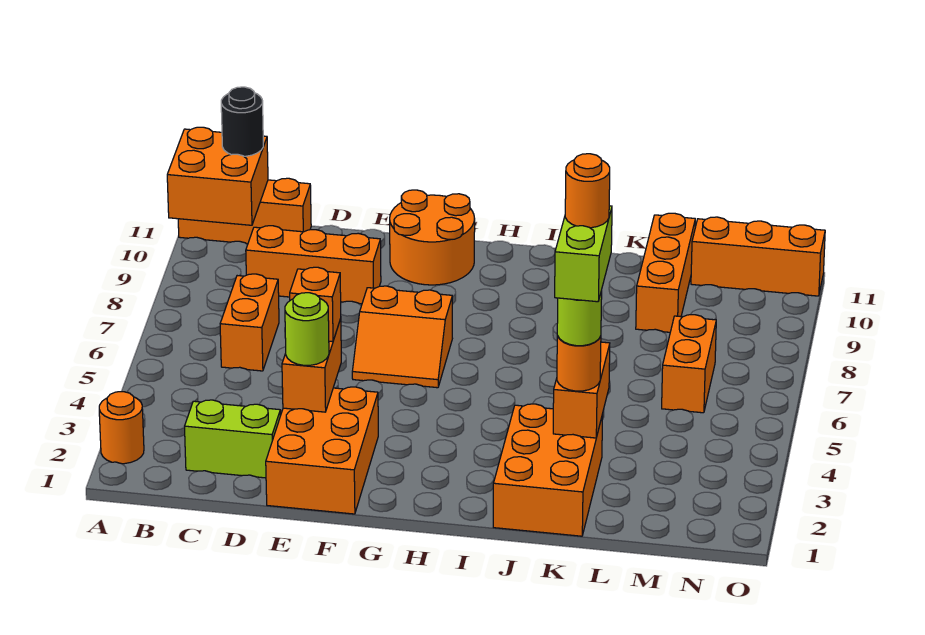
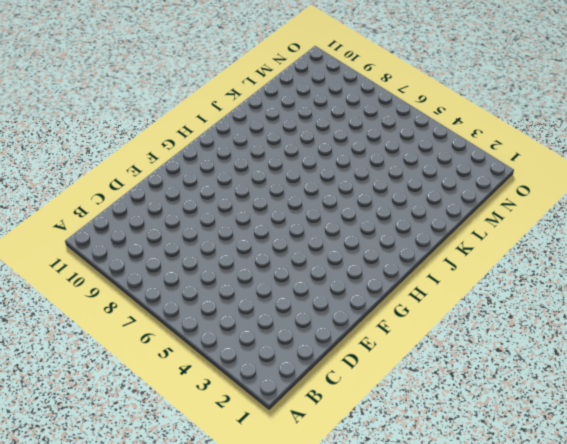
none -> orange 1x1 round brick [99,392,144,464]
none -> orange 1x3 brick [178,178,311,244]
none -> lime 1x2 brick [185,400,281,478]

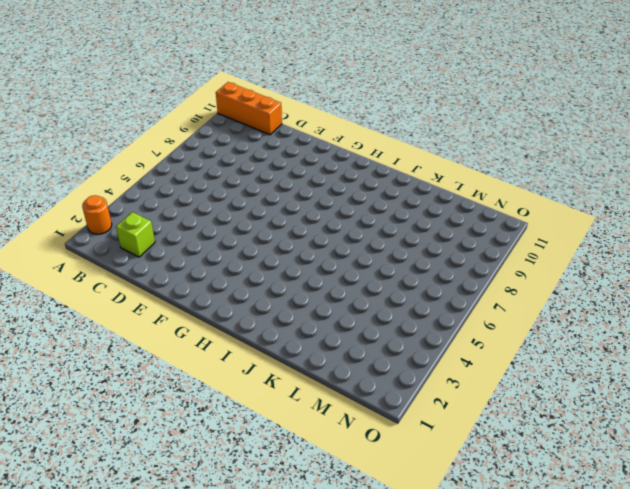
lime 1x1 brick [116,212,155,257] -> lime 1x2 brick [185,400,281,478]
none -> orange 1x2 brick [220,274,279,371]
none -> orange 1x3 brick [246,226,381,304]
none -> orange 2x3 brick [266,387,378,514]

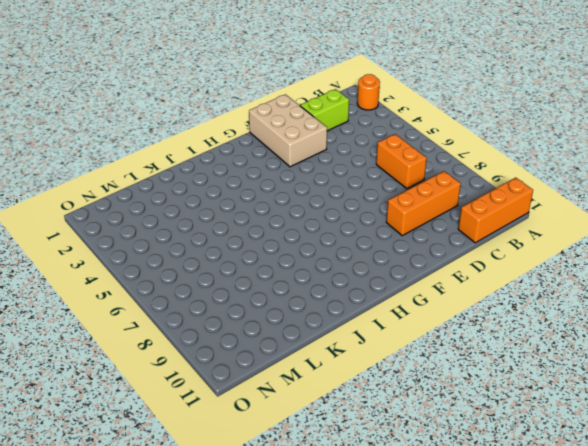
tan 2x3 brick [249,94,327,167] -> orange 2x3 brick [266,387,378,514]
none -> orange 2x2 slope [352,286,452,388]
none -> orange 2x2 round brick [390,190,475,285]
none -> orange 2x3 brick [493,404,603,536]

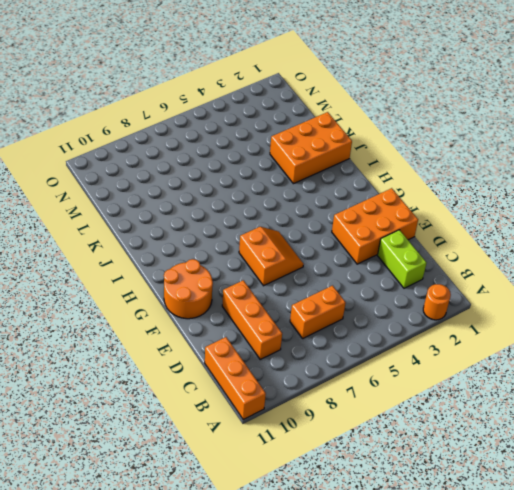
none -> orange 1x3 brick [636,213,695,332]
none -> orange 1x2 brick [662,315,716,413]
none -> orange 1x3 brick [691,217,825,296]

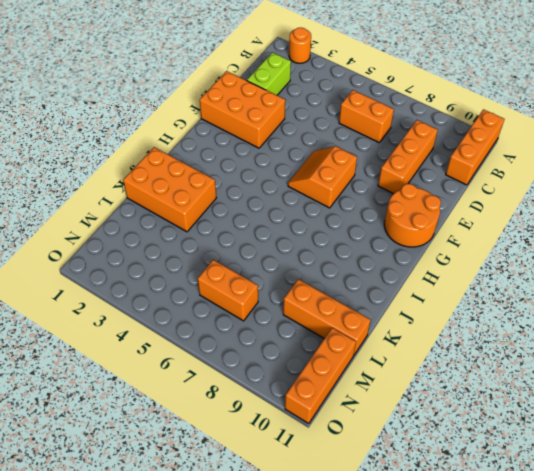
none -> orange 2x2 brick [167,127,268,225]
none -> orange 1x2 brick [282,319,341,412]
none -> orange 1x2 brick [553,342,610,438]

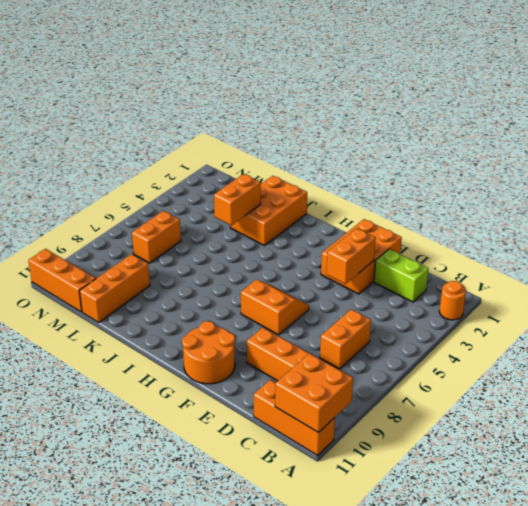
none -> black 1x1 round brick [221,87,263,156]
none -> lime 1x1 round brick [285,293,329,365]
none -> orange 1x1 brick [290,267,341,342]

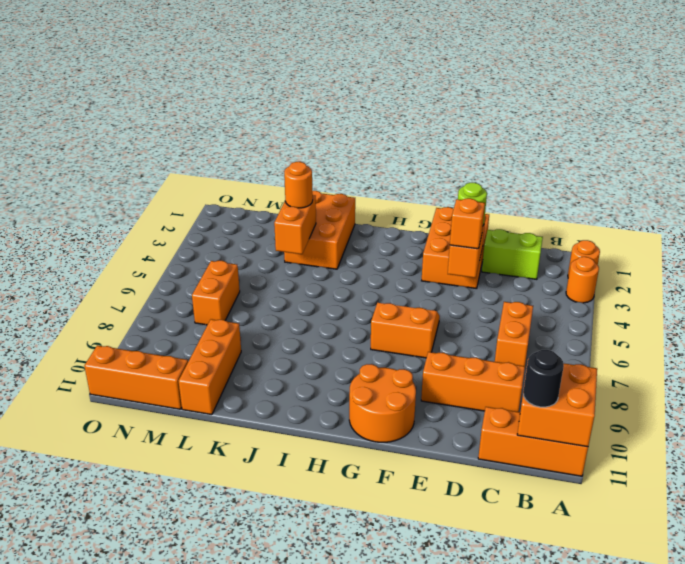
orange 1x1 round brick [566,257,599,303] -> orange 1x1 round brick moved to [565,154,610,228]
none -> lime 1x1 round brick [557,290,602,346]
none -> lime 1x2 brick [555,206,612,302]

